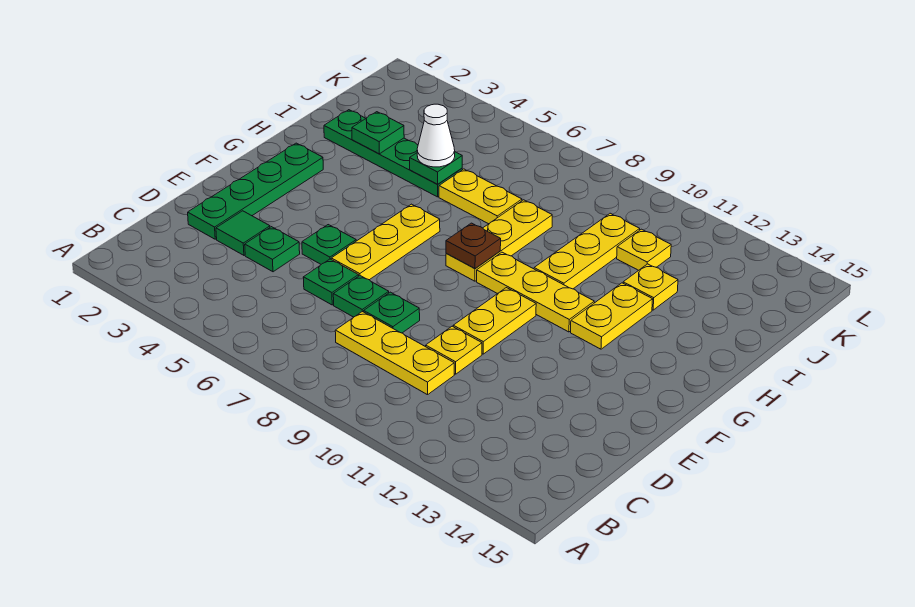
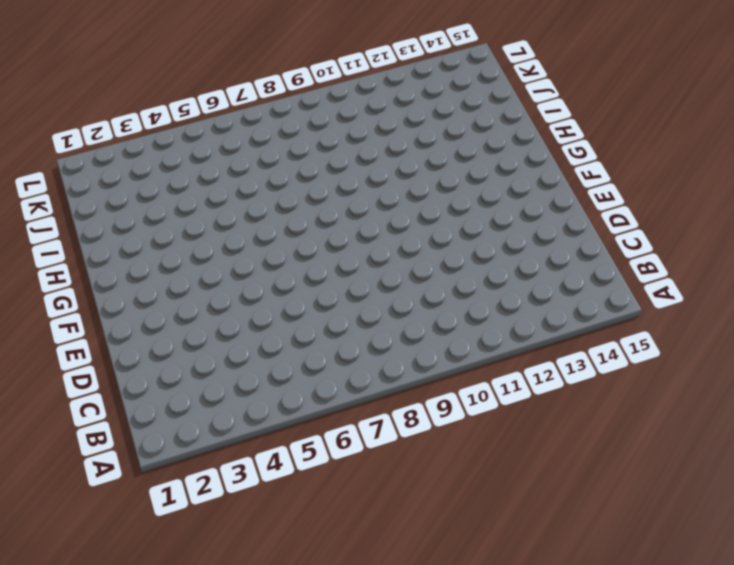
none -> yellow 1x3 plate [335,311,454,395]
none -> green 1x4 plate [188,143,323,239]
none -> green 1x1 tile [216,211,270,255]

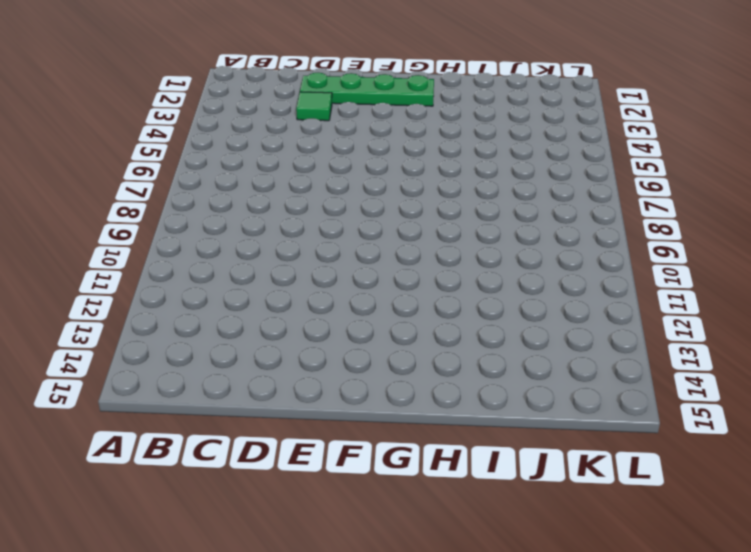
none -> yellow 1x3 plate [335,311,454,395]
none -> green 1x1 plate [245,227,300,272]
none -> green 1x1 plate [303,259,359,305]

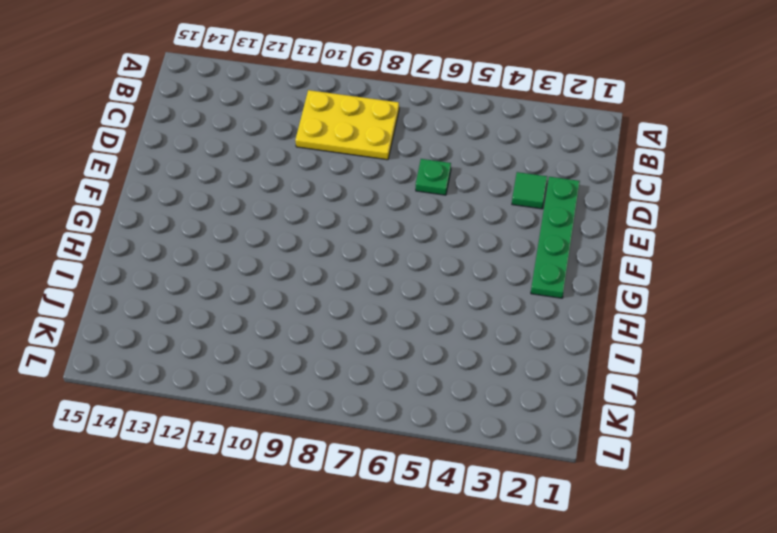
yellow 2x3 plate [295,90,399,160] -> yellow 1x3 plate [335,311,454,395]
none -> green 1x1 plate [245,227,300,272]
none -> green 1x1 plate [333,276,389,317]
none -> green 1x1 plate [364,292,420,333]

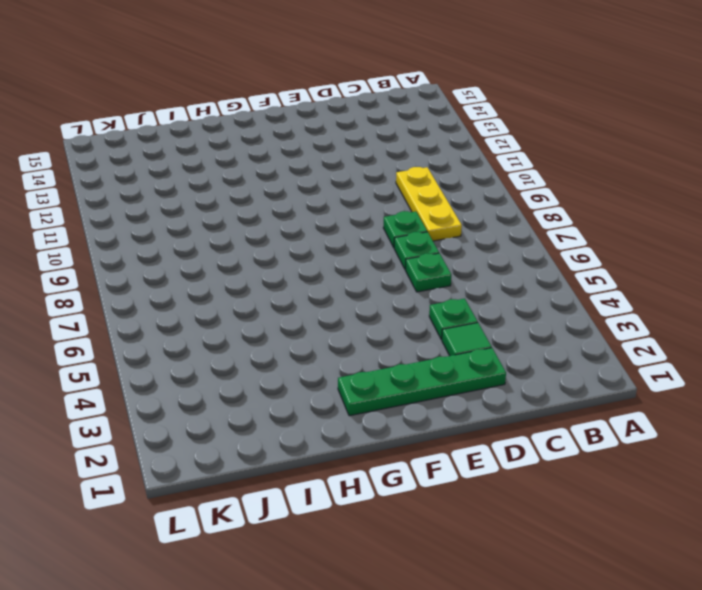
none -> yellow 1x1 plate [426,326,482,374]
none -> green 1x1 plate [302,225,356,264]
none -> yellow 1x3 plate [331,204,440,280]

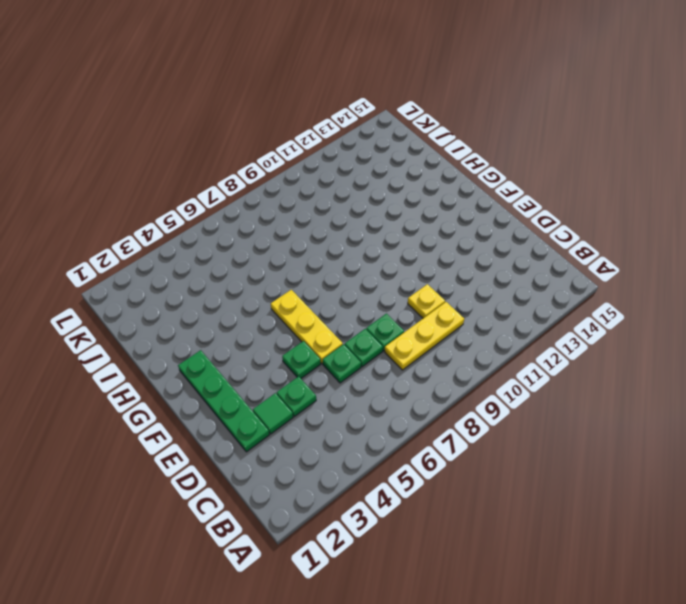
none -> yellow 1x2 plate [453,288,536,354]
none -> yellow 1x3 plate [446,200,552,281]
none -> yellow 1x3 plate [477,252,594,332]

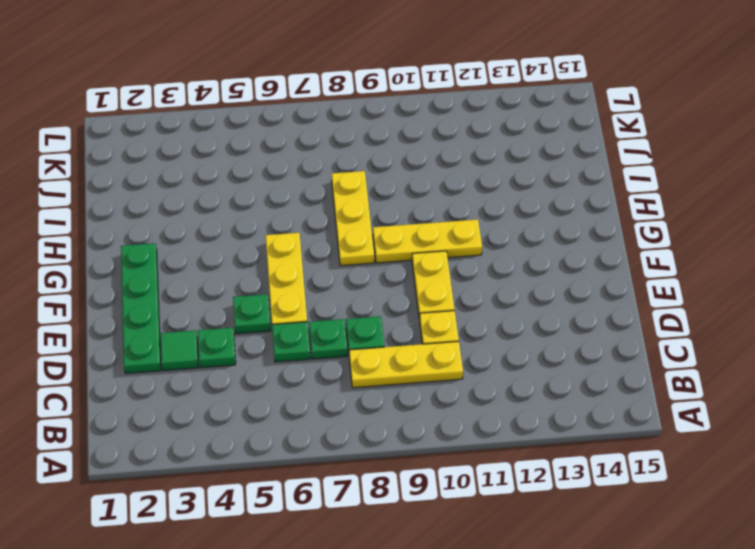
none -> yellow 1x2 plate [571,283,653,349]
none -> yellow 1x3 plate [534,213,640,289]
none -> green 1x4 plate [324,110,462,197]

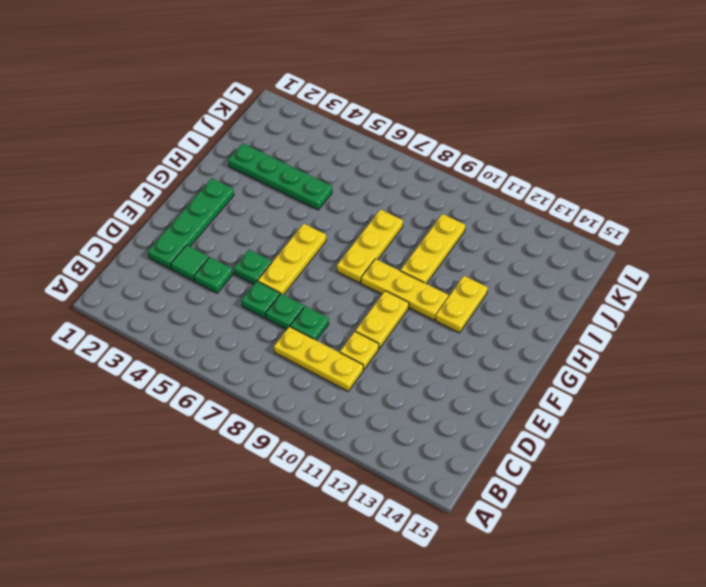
none -> yellow 1x2 plate [439,169,522,224]
none -> yellow 1x1 plate [623,264,678,310]
none -> yellow 1x1 plate [617,229,671,270]

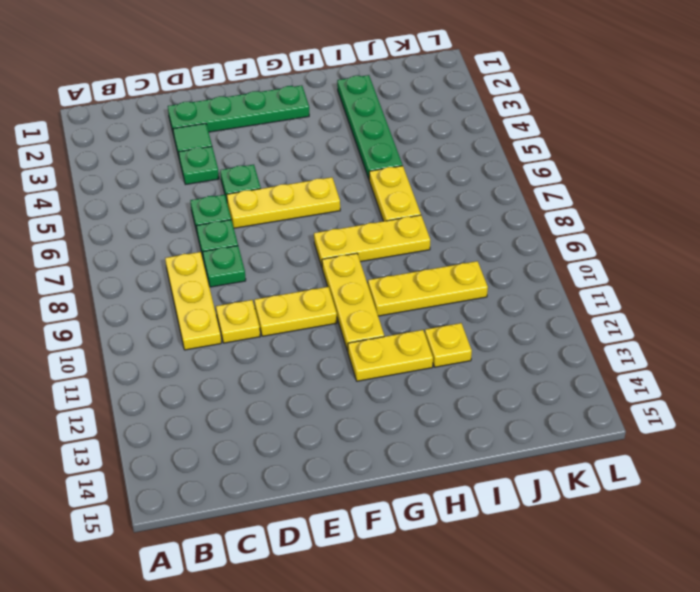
none -> yellow 1x1 plate [617,229,671,270]
none -> brown 1x1 plate [446,223,501,269]
none -> green 1x1 plate [352,112,404,154]

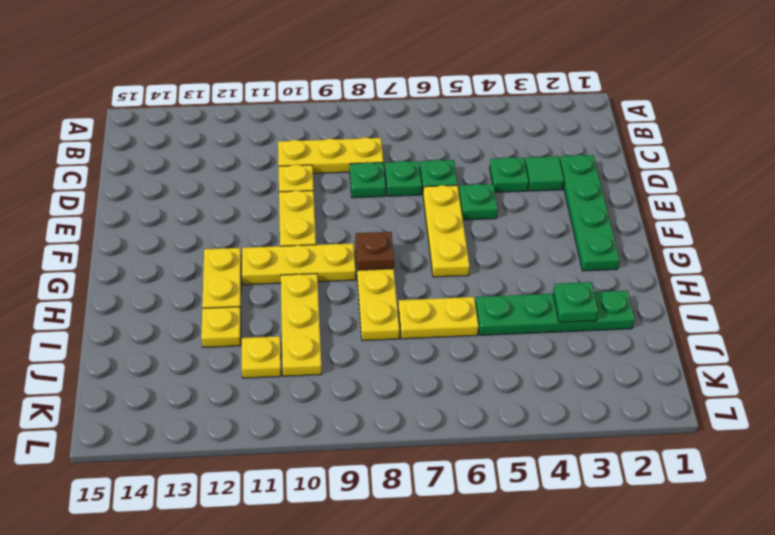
none -> green 1x1 plate [410,152,462,184]
none -> white 1x1 cone [417,104,455,167]

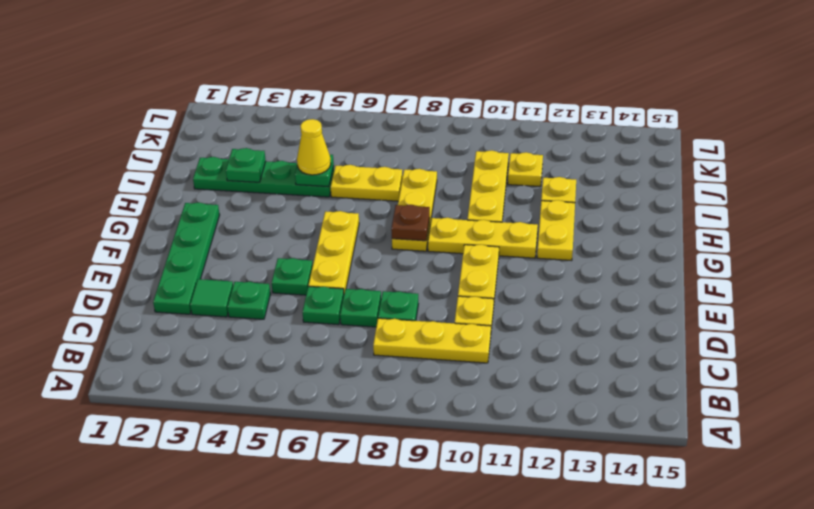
yellow 1x1 cone [297,119,331,175] -> white 1x1 cone [417,104,455,167]

